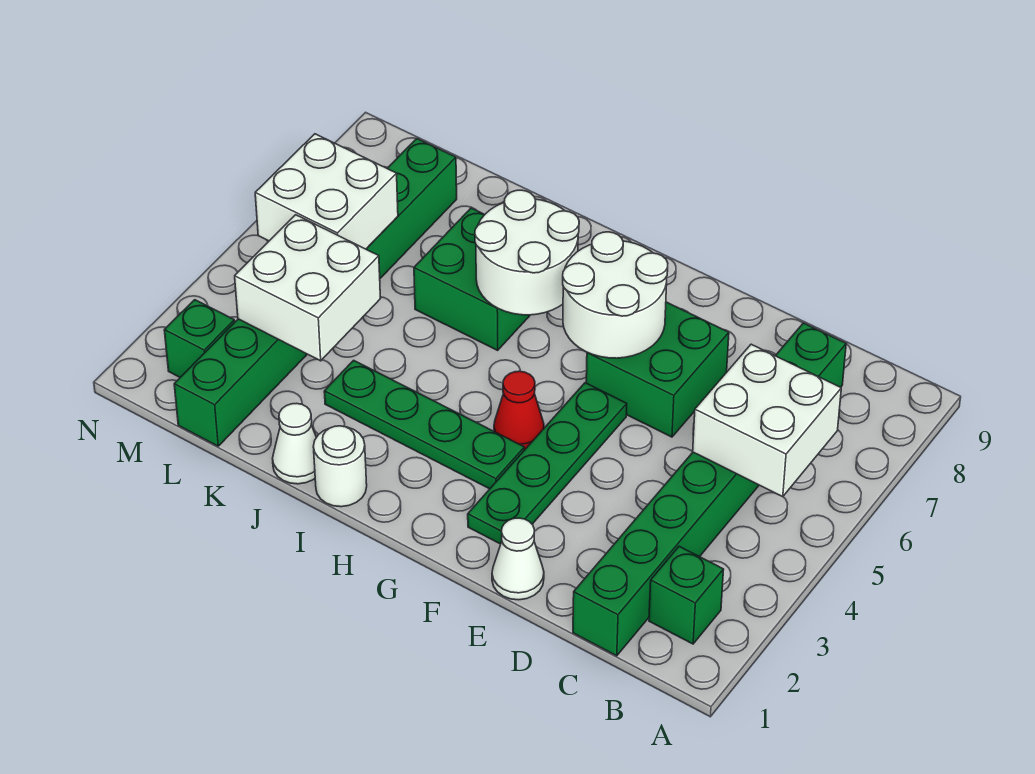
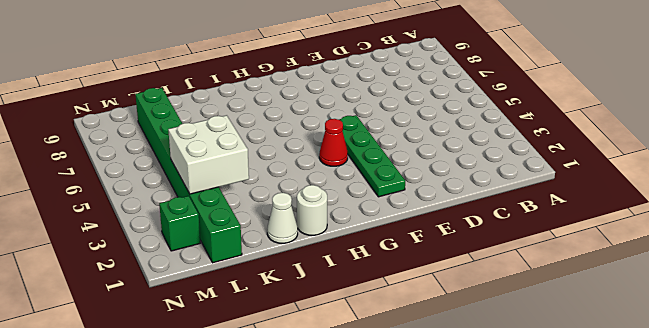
none -> green 1x1 brick [649,546,724,644]
none -> green 1x8 brick [573,323,846,656]
none -> white 1x1 cone [492,518,544,600]

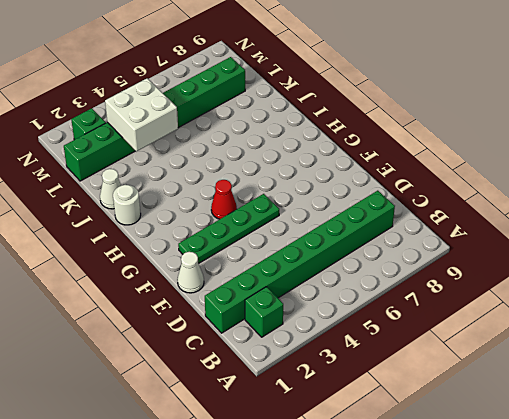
none -> green 2x2 brick [586,302,729,437]
none -> green 1x4 plate [324,360,524,489]
none -> green 2x2 brick [414,208,530,350]

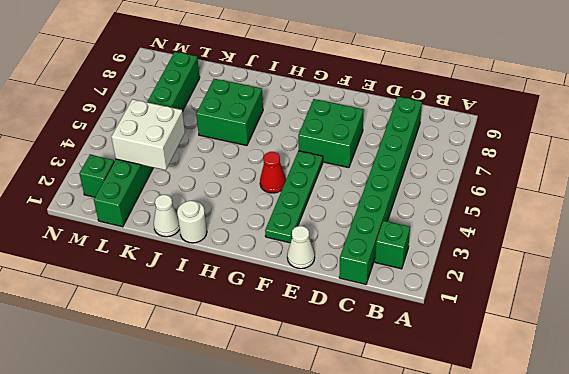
none -> green 1x4 plate [324,360,524,489]
none -> white 2x2 brick [693,344,841,497]
none -> white 2x2 round brick [563,232,668,358]

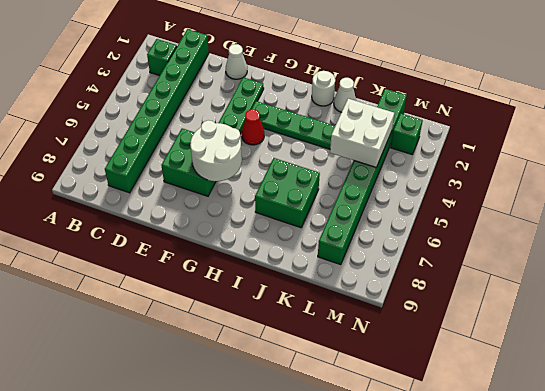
none -> white 2x2 brick [693,344,841,497]
none -> white 2x2 round brick [475,190,579,315]
none -> white 2x2 brick [255,134,398,249]

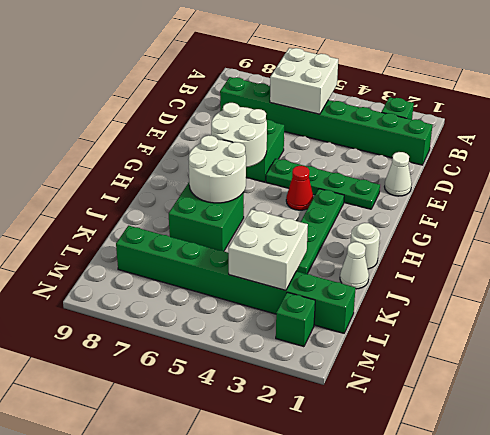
none -> white 2x2 brick [255,134,398,249]

